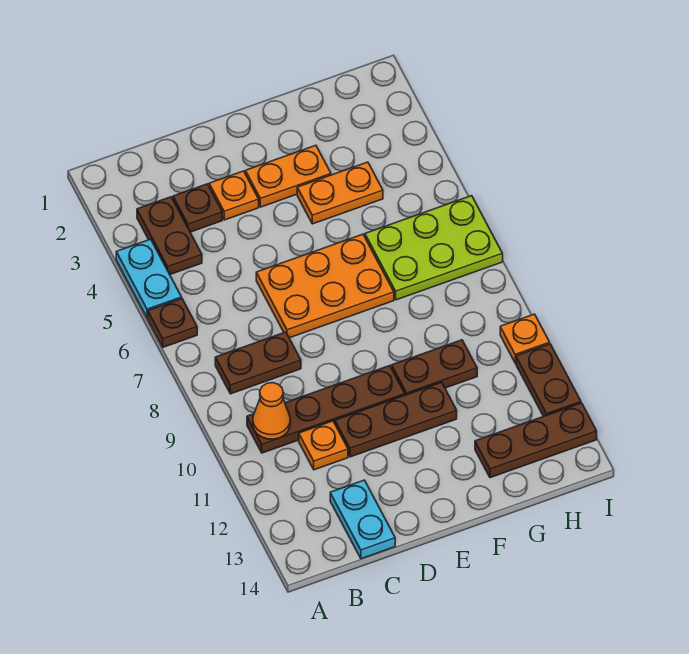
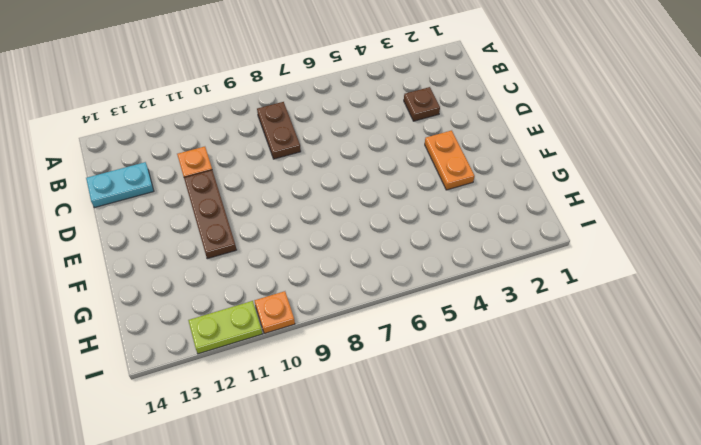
lime 1x2 plate [188,301,262,354] -> brown 1x2 plate [516,344,581,416]
none -> cyan 1x2 plate [116,239,182,318]
none -> brown 1x1 plate [148,299,197,347]
none -> brown 1x2 plate [137,197,202,274]

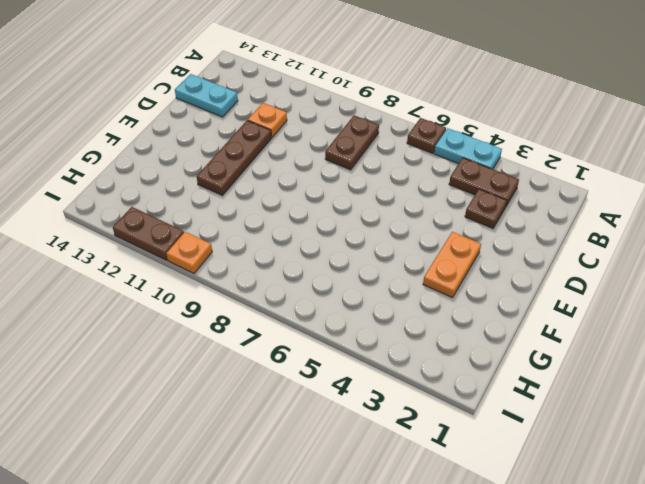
none -> brown 1x4 plate [247,366,405,453]
none -> orange 1x1 plate [209,171,259,220]
none -> orange 2x3 plate [256,234,394,338]

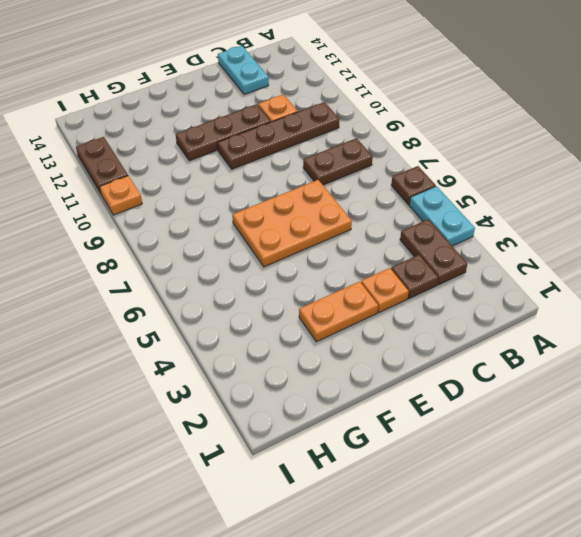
none -> orange 1x2 plate [297,162,383,224]
none -> brown 1x2 plate [392,340,477,395]
none -> lime 2x3 plate [365,196,503,300]

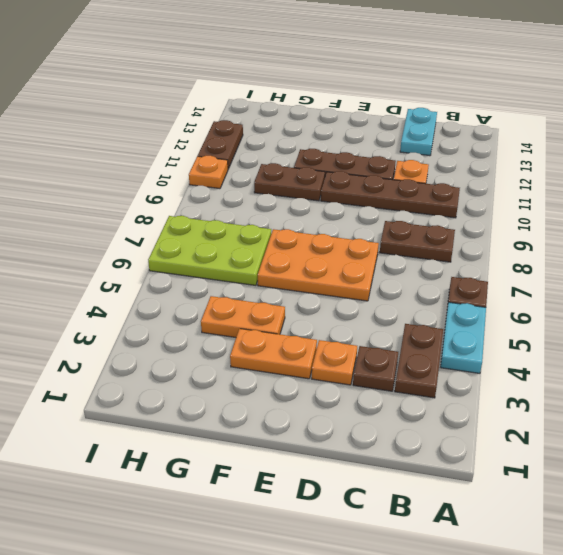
none -> brown 1x3 plate [475,403,597,478]
none -> orange 1x1 cone [253,383,290,439]

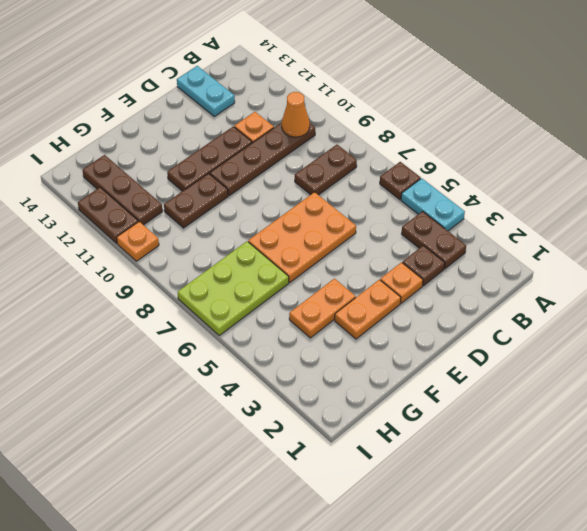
brown 1x3 plate [83,155,162,225] -> brown 1x3 plate turned to [475,403,597,478]

